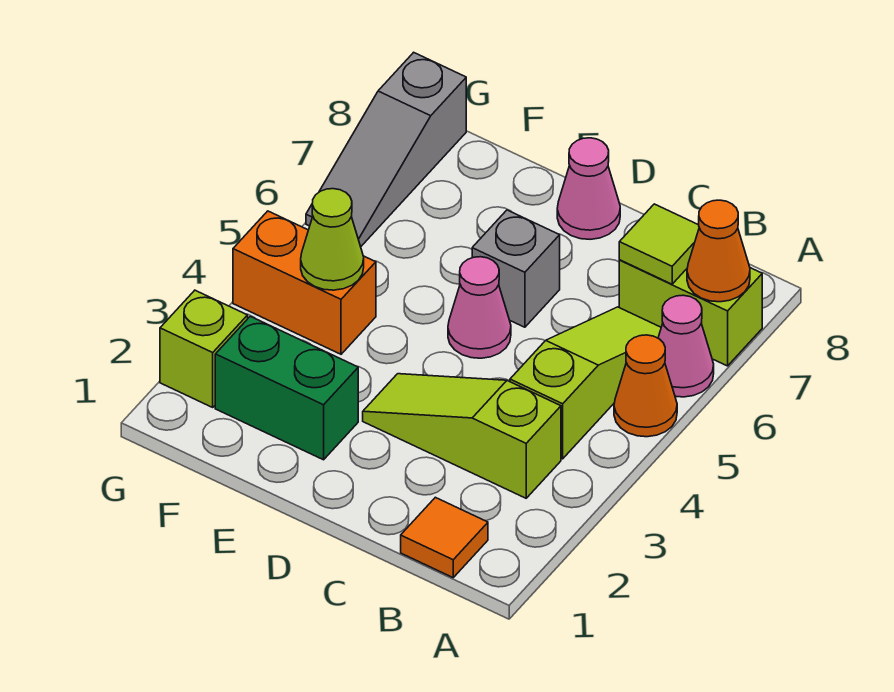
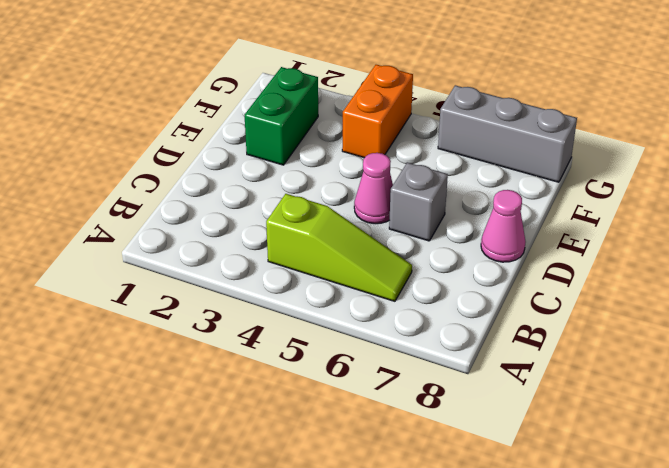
grey 1x3 brick [438,85,577,182] -> grey 1x3 slope [306,52,466,247]
none -> orange 1x1 cone [614,335,677,437]
none -> pink 1x1 cone [658,295,714,397]
none -> lime 1x2 brick [619,260,762,366]

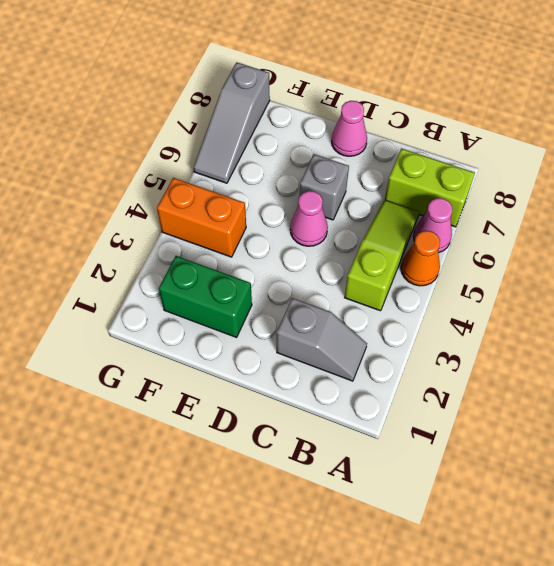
grey 1x2 slope [277,298,367,381] -> none
none -> orange 1x1 tile [401,497,488,577]
none -> lime 1x3 slope [363,374,561,498]
none -> lime 1x1 brick [160,290,248,407]

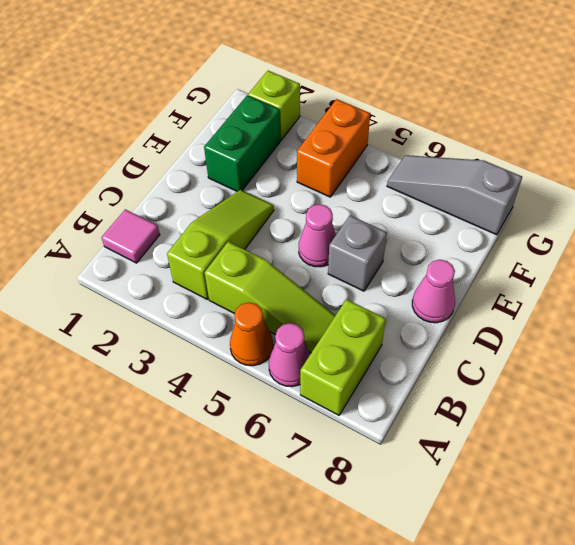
pink 1x1 tile [101,209,160,263] -> orange 1x1 tile [401,497,488,577]
none -> orange 1x1 cone [687,200,750,302]
none -> lime 1x1 tile [619,204,699,284]
none -> lime 1x1 cone [301,189,364,290]

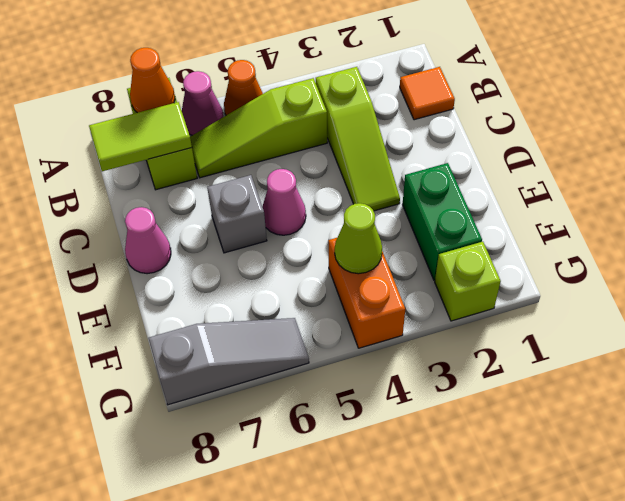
lime 1x2 tile [89,102,192,171] -> lime 1x1 tile [619,204,699,284]

